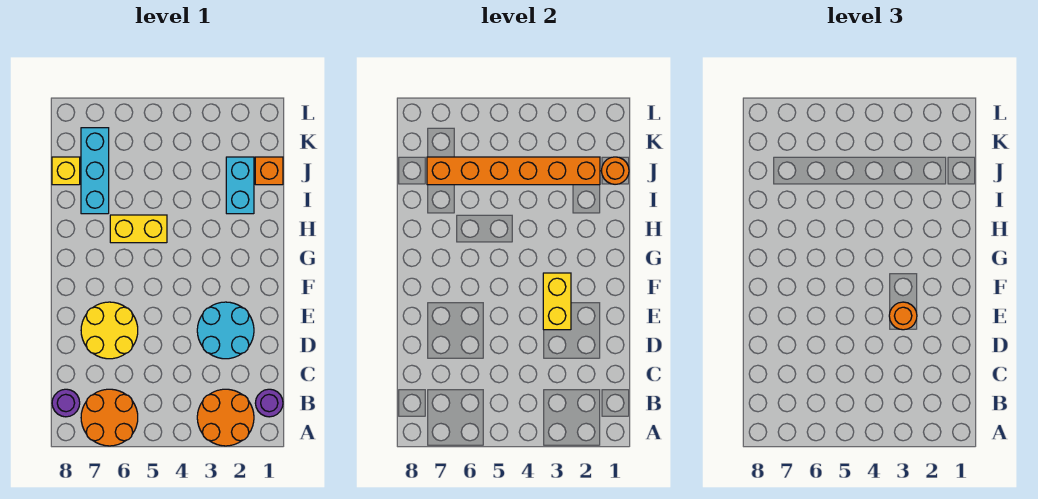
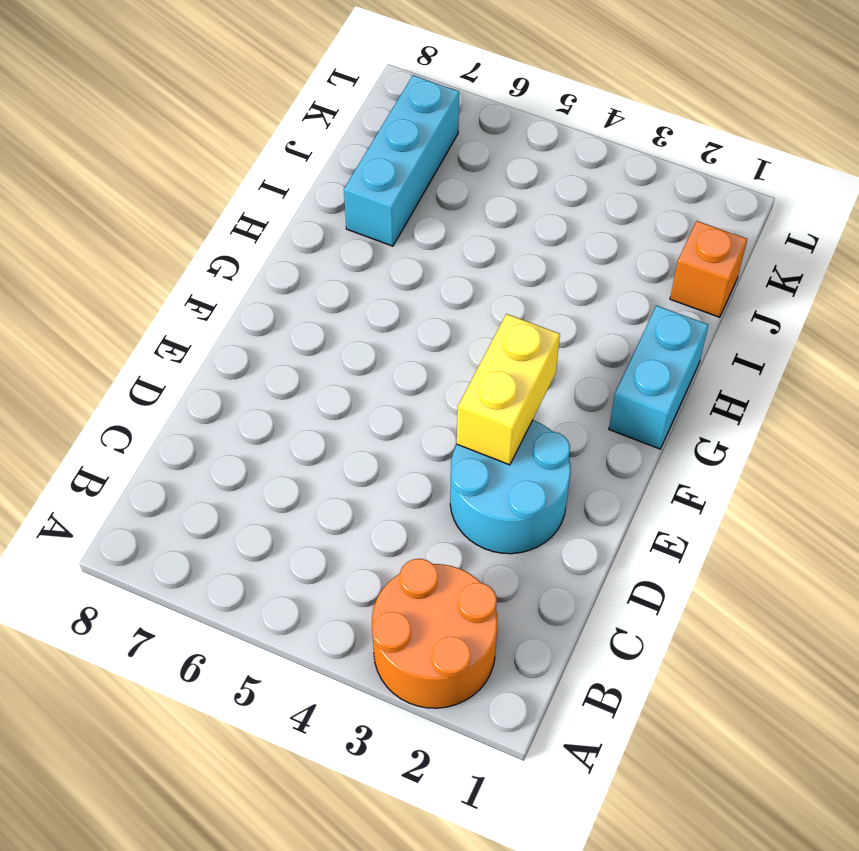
cyan 1x2 brick [609,306,708,449] -> cyan 1x2 brick moved to [226,157,254,214]
none -> orange 2x2 round brick [81,389,138,446]
none -> purple 1x1 round brick [255,389,283,417]
none -> purple 1x1 round brick [52,389,80,417]

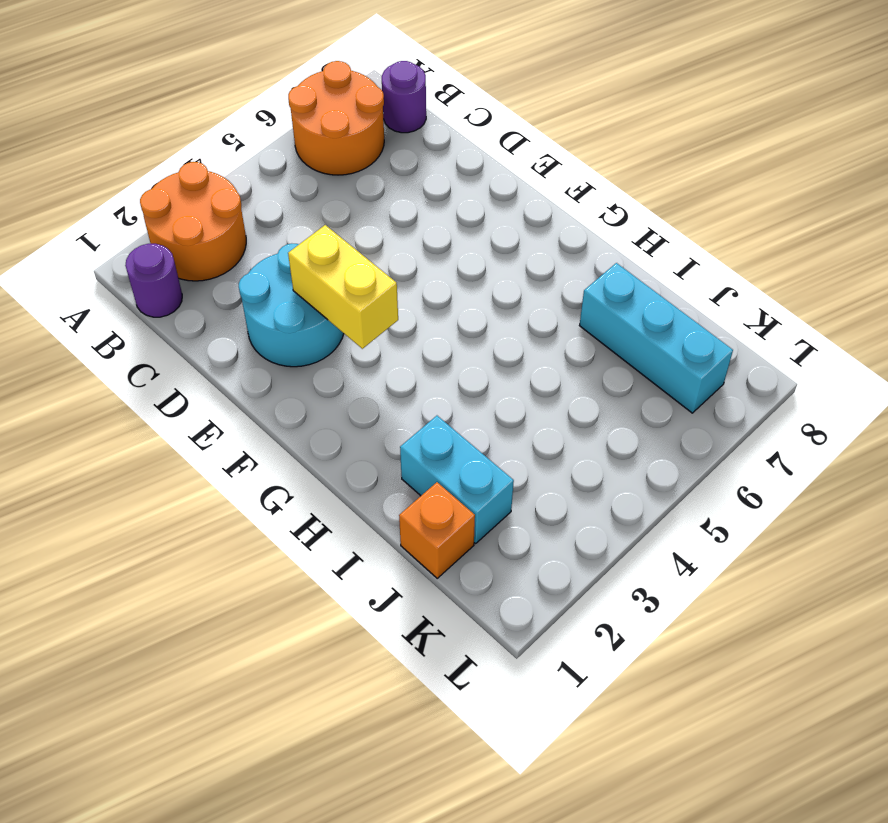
none -> yellow 2x2 round brick [81,302,138,359]
none -> yellow 1x2 brick [110,215,167,243]
none -> yellow 1x1 brick [52,157,80,185]

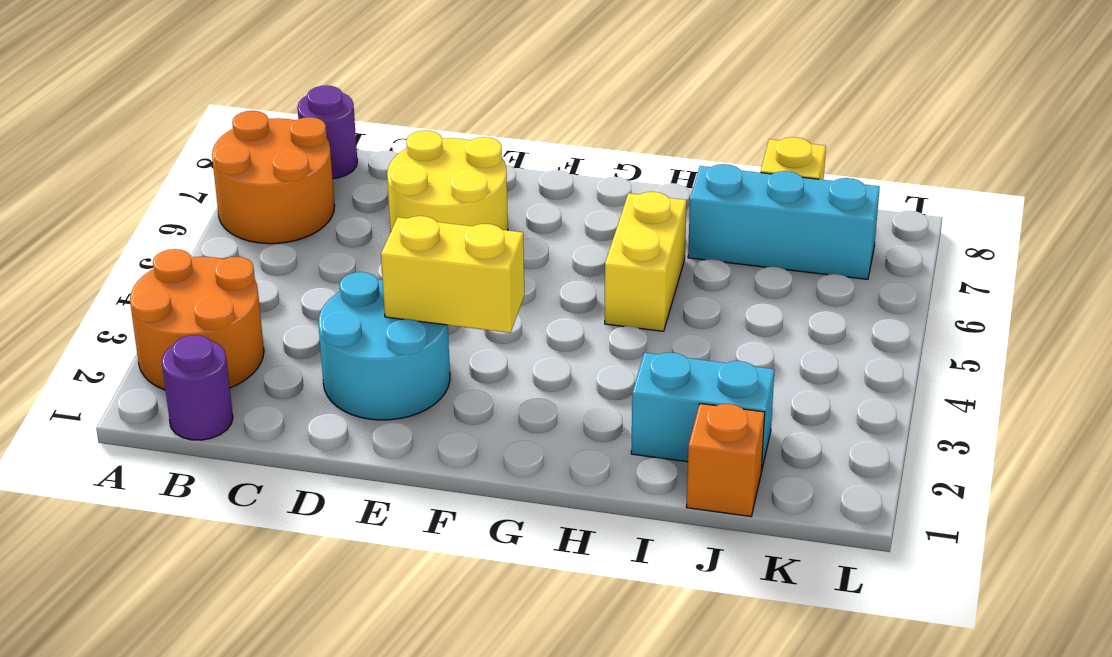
none -> orange 1x1 round brick [601,157,629,184]
none -> orange 1x6 brick [427,157,600,185]
none -> orange 1x1 round brick [889,302,917,330]

